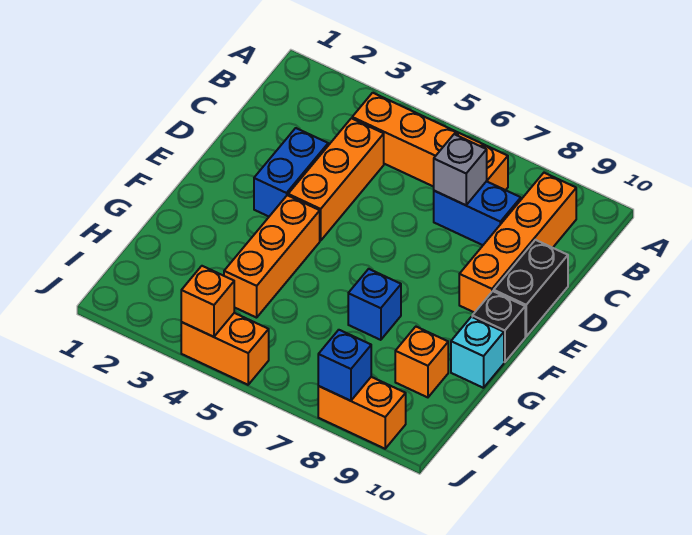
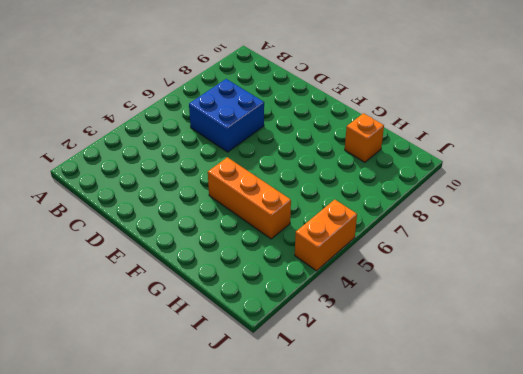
blue 2x2 brick [189,79,264,152] -> blue 1x2 brick [434,181,521,245]
none -> orange 1x4 brick [352,93,508,190]
none -> orange 1x4 brick [459,173,576,313]
none -> orange 1x3 brick [288,118,384,241]

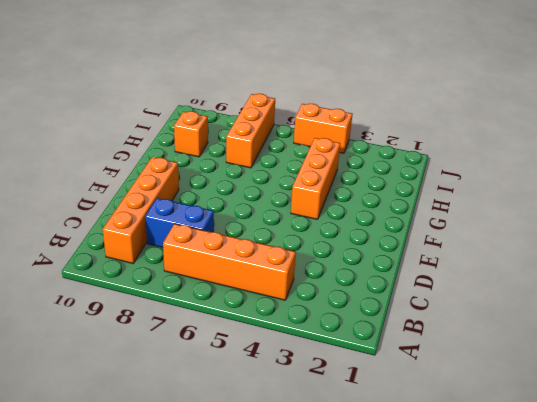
orange 1x3 brick [226,94,275,168] -> orange 1x3 brick moved to [288,118,384,241]
none -> blue 1x2 brick [254,128,328,216]
none -> black 1x2 brick [494,240,568,336]
none -> black 1x1 brick [472,291,525,362]

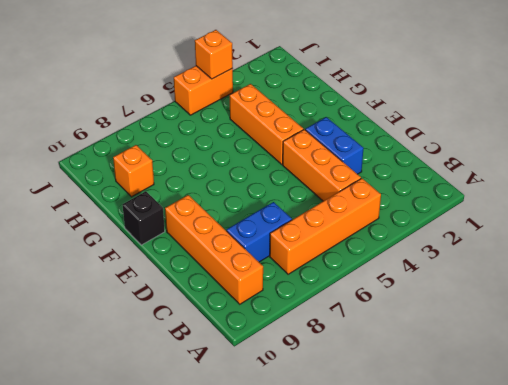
none -> black 1x2 brick [494,240,568,336]
none -> blue 1x1 brick [348,269,401,340]
none -> cyan 1x1 brick [451,317,504,388]

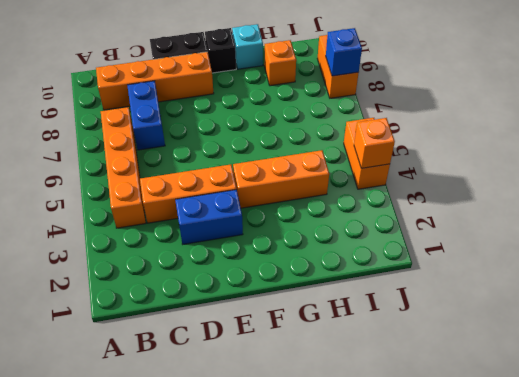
none -> blue 1x1 brick [348,269,401,340]
none -> grey 1x1 brick [434,134,487,205]

